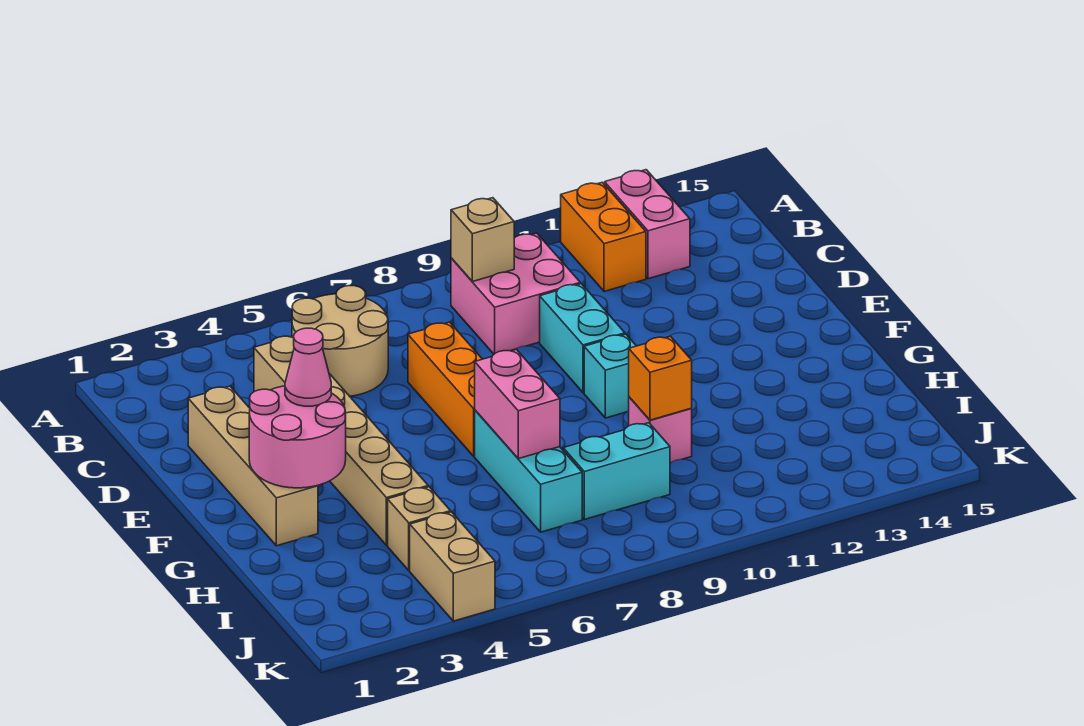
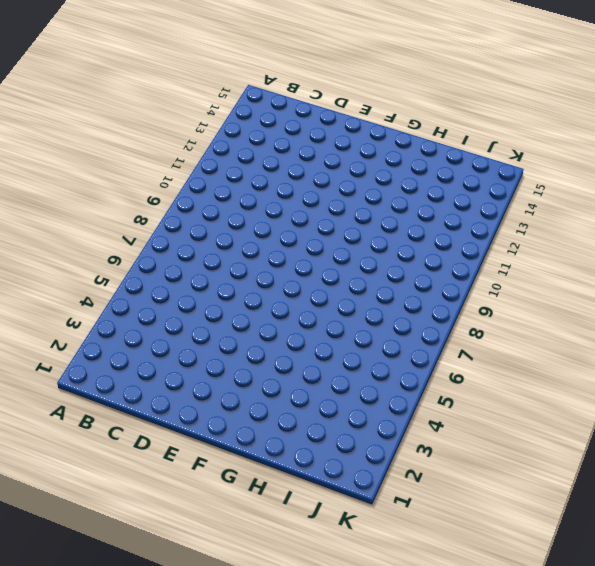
none -> orange 1x2 brick [561,182,646,292]
none -> pink 1x2 brick [605,170,690,279]
none -> tan 2x2 round brick [292,286,388,396]

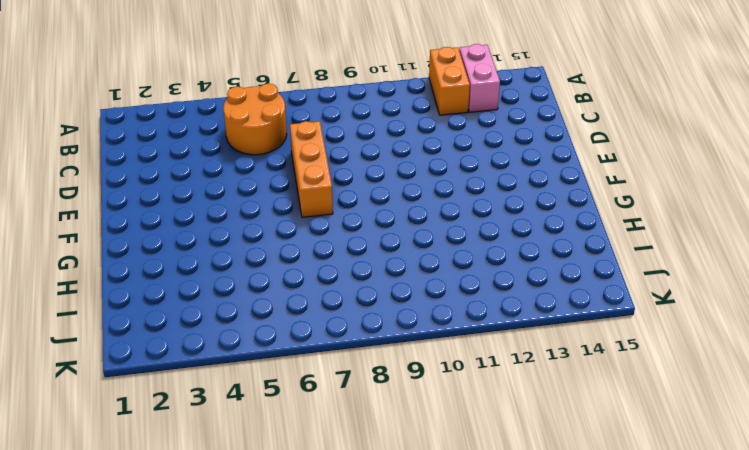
orange 2x2 round brick [223,84,287,155] -> tan 2x2 round brick [292,286,388,396]
none -> pink 2x2 brick [451,233,580,354]
none -> tan 1x6 brick [254,336,428,545]
none -> tan 1x4 brick [188,386,318,546]

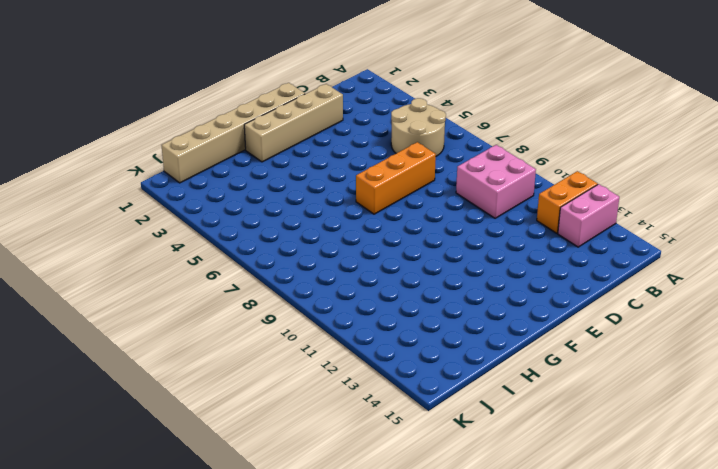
tan 1x6 brick [161,83,305,183] -> tan 1x6 brick moved to [254,336,428,545]
none -> cyan 1x2 brick [540,284,625,393]
none -> cyan 1x1 brick [584,334,636,418]
none -> cyan 1x3 brick [475,410,582,532]

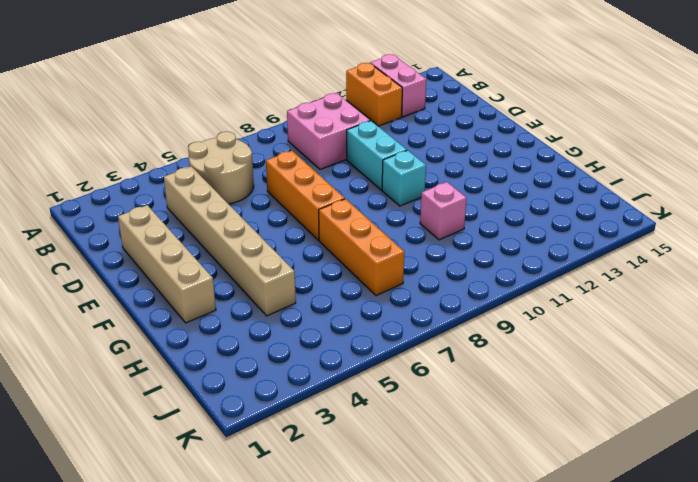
orange 1x3 brick [319,199,404,296] -> cyan 1x3 brick [475,410,582,532]
none -> tan 1x1 brick [388,487,451,571]
none -> cyan 1x2 brick [563,423,670,519]
none -> tan 1x2 brick [410,512,495,621]

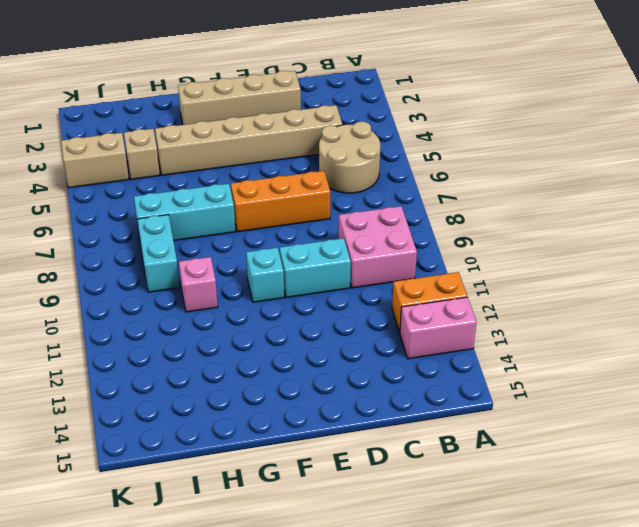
none -> tan 1x1 brick [451,198,514,282]
none -> pink 2x2 round brick [249,386,346,488]
none -> pink 1x2 brick [475,350,560,459]

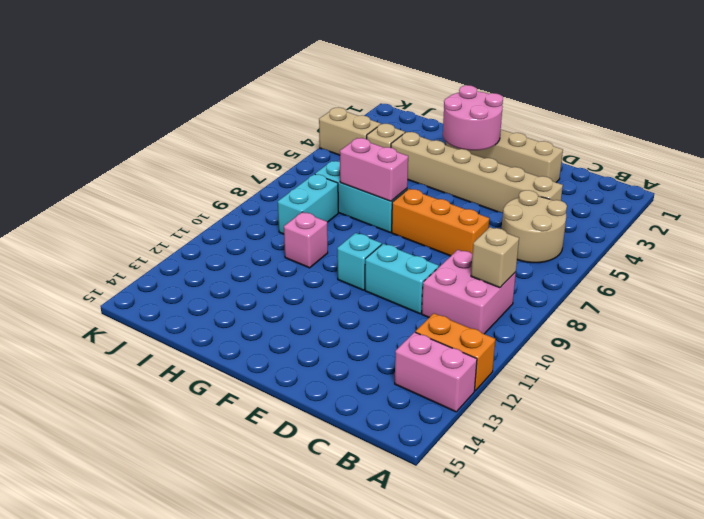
none -> orange 1x1 brick [629,336,692,420]
none -> pink 1x1 cone [285,328,331,406]

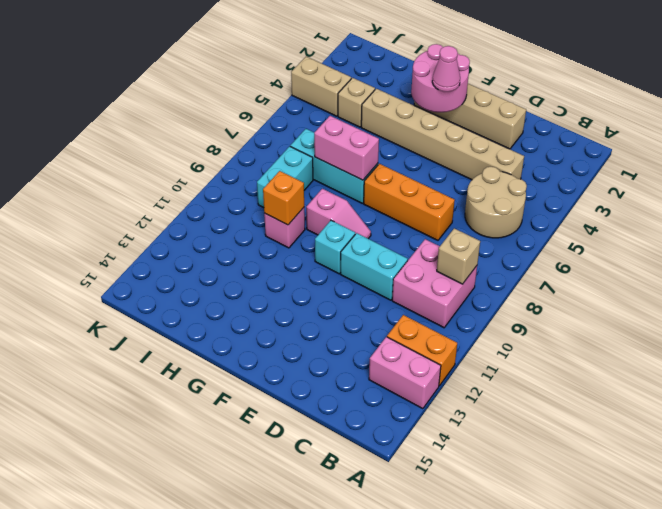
pink 1x2 slope [306,189,371,239] -> none

